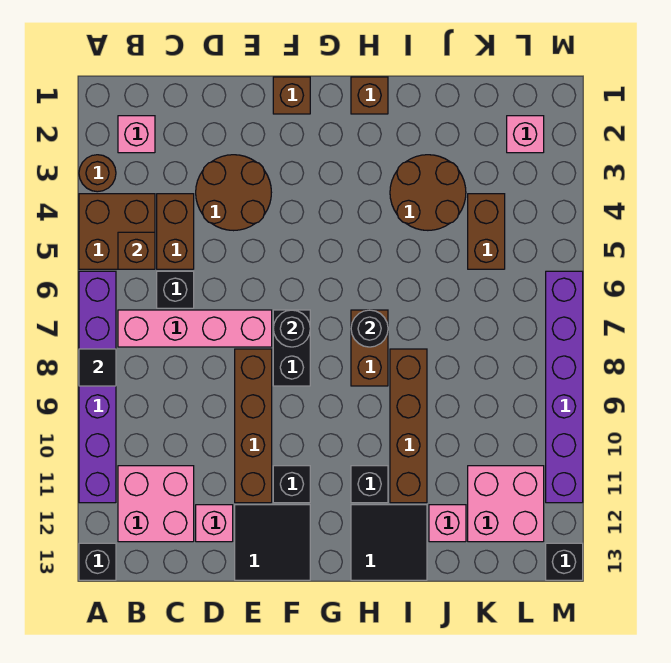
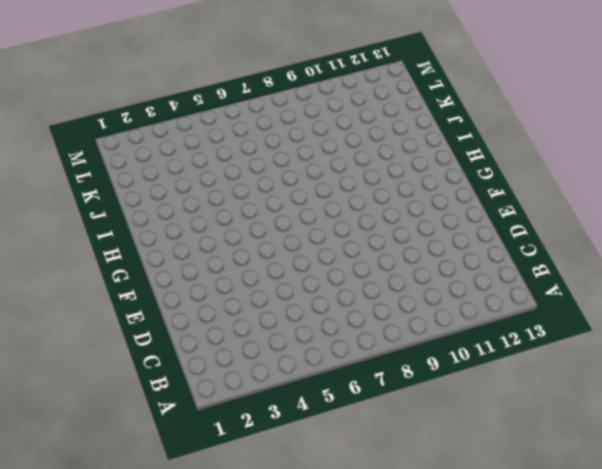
none -> brown 1x1 round brick [79,155,116,192]
none -> brown 2x2 brick [79,194,155,269]
none -> purple 1x6 brick [79,271,116,503]
none -> black 1x1 brick [79,543,116,580]

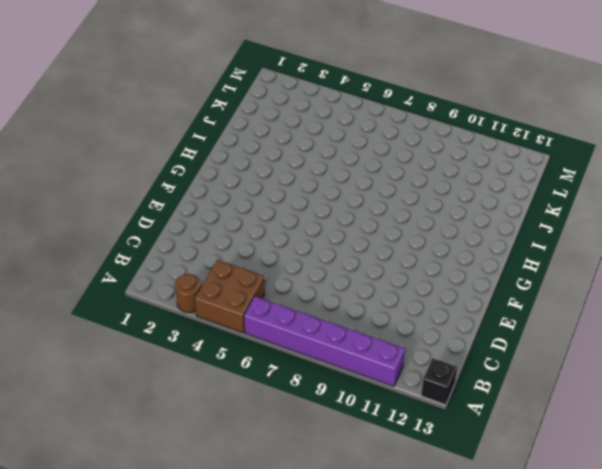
none -> pink 1x1 brick [118,116,155,153]
none -> pink 1x4 brick [118,310,272,347]
none -> pink 2x2 brick [118,466,194,542]
none -> brown 1x2 brick [157,194,194,269]

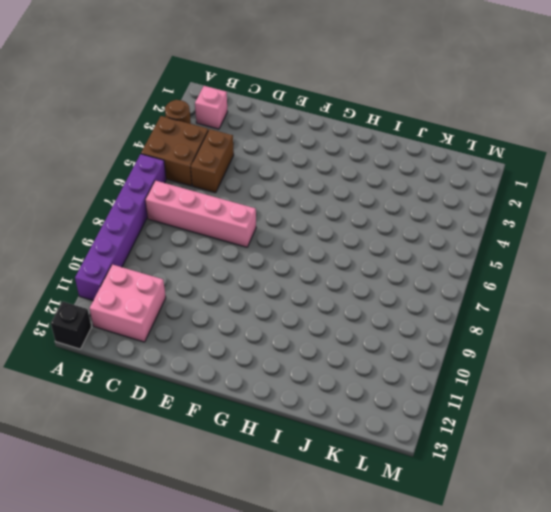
none -> black 1x1 brick [157,271,194,308]
none -> brown 2x2 round brick [196,155,271,231]
none -> pink 1x1 brick [196,505,233,542]
none -> brown 1x4 brick [235,349,272,503]

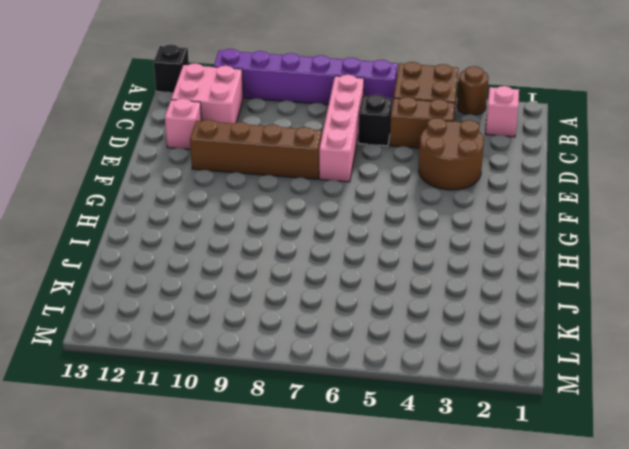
none -> black 2x2 tile [235,505,310,580]
none -> brown 1x1 brick [273,77,310,114]
none -> black 1x2 brick [273,310,310,386]
none -> black 1x1 brick [273,466,310,503]

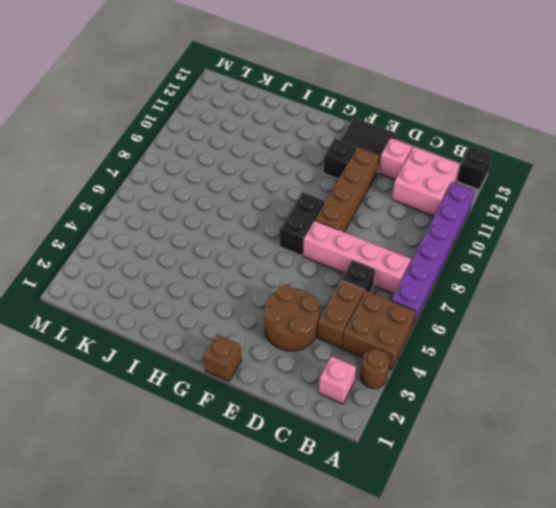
none -> brown 1x1 brick [351,77,388,114]
none -> brown 1x2 brick [351,310,388,386]
none -> black 1x1 brick [351,466,388,503]
none -> black 2x2 tile [351,505,427,580]

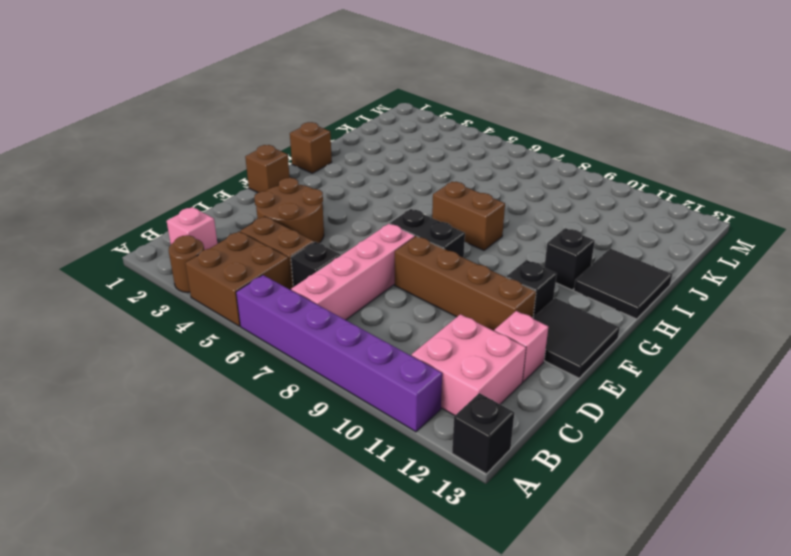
none -> brown 2x2 round brick [390,155,466,230]
none -> brown 1x4 brick [390,349,427,503]
none -> pink 1x1 brick [429,505,466,542]
none -> brown 1x2 brick [468,194,505,269]

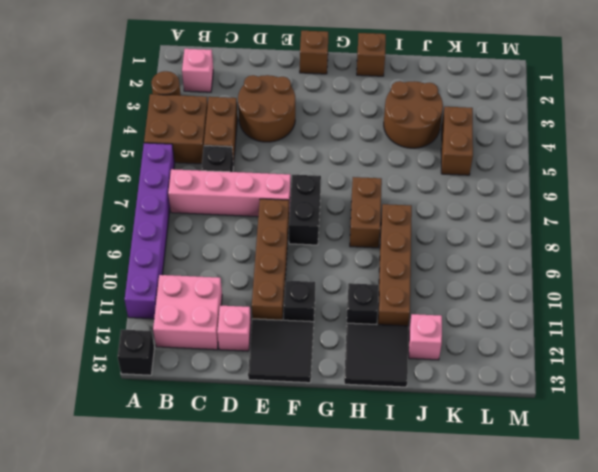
none -> pink 2x2 brick [468,466,544,542]
none -> pink 1x1 brick [507,116,544,153]
none -> purple 1x6 brick [546,271,583,503]
none -> black 1x1 brick [546,543,583,580]

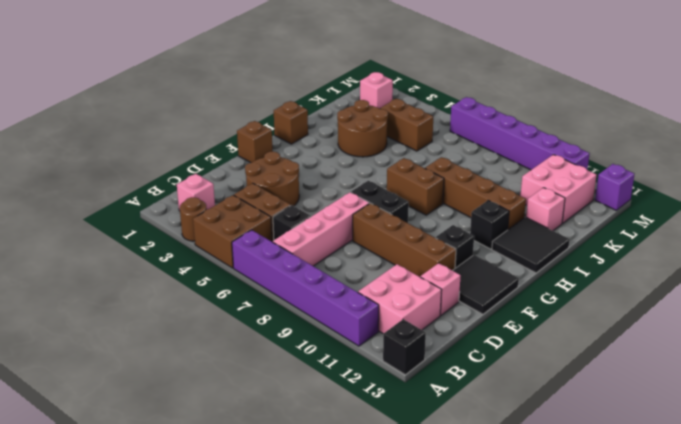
purple 1x1 brick [595,164,634,210] -> black 1x1 brick [546,543,583,580]
none -> black 1x1 tile [79,349,116,386]
none -> brown 1x1 brick [118,232,155,269]
none -> black 1x1 round brick [273,310,310,347]
none -> black 1x1 round brick [351,310,388,347]

